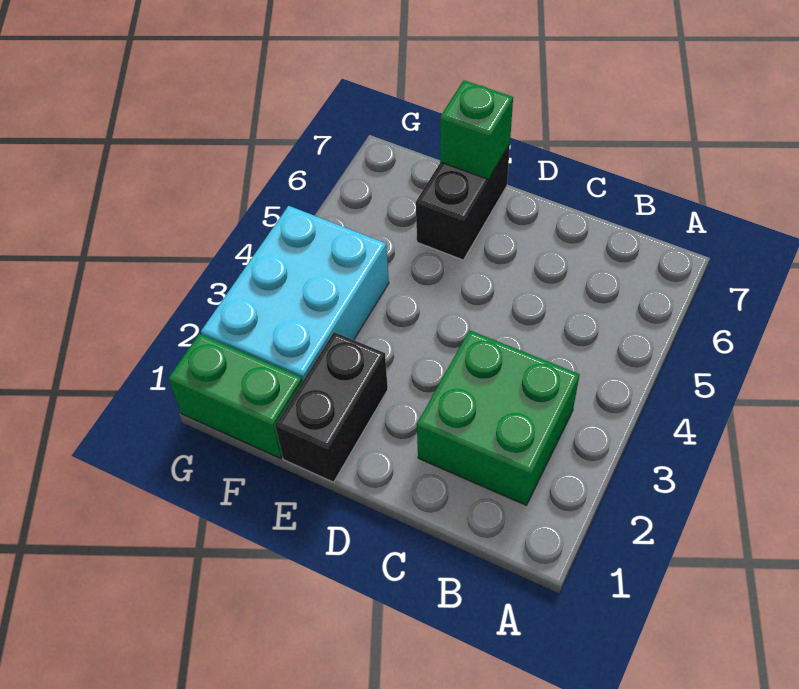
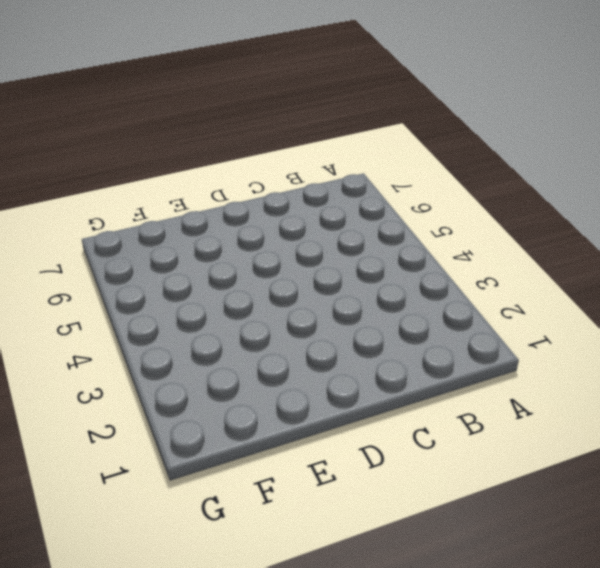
none -> green 2x2 brick [417,330,580,505]
none -> black 1x2 brick [275,332,388,482]

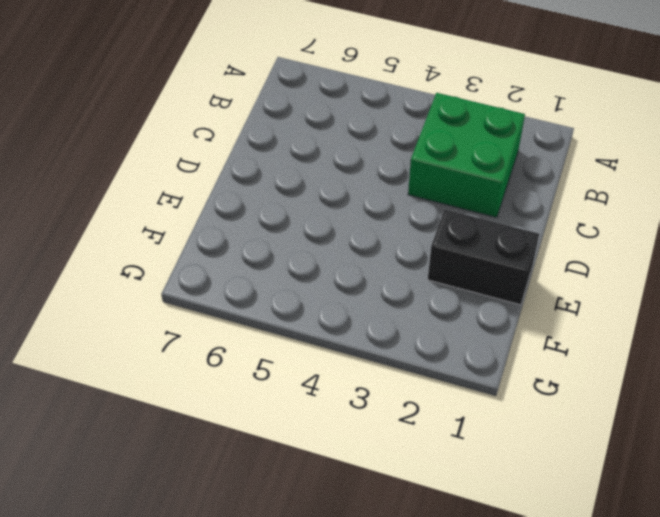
none -> black 1x2 brick [416,144,510,260]
none -> green 1x2 brick [168,334,303,458]

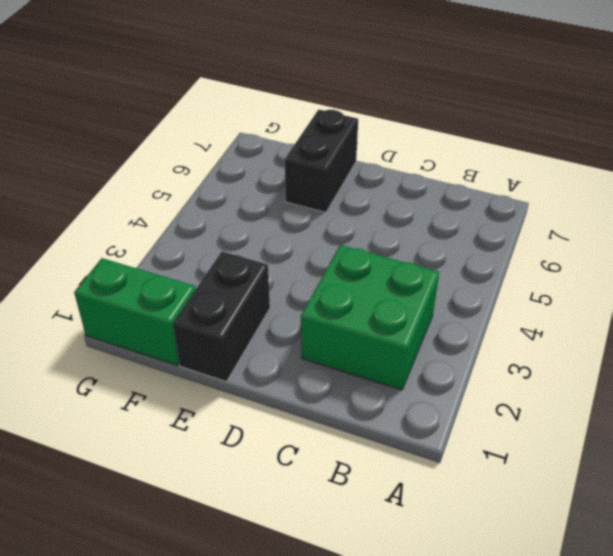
none -> cyan 2x3 brick [201,206,389,381]
none -> green 1x1 brick [440,80,513,179]

